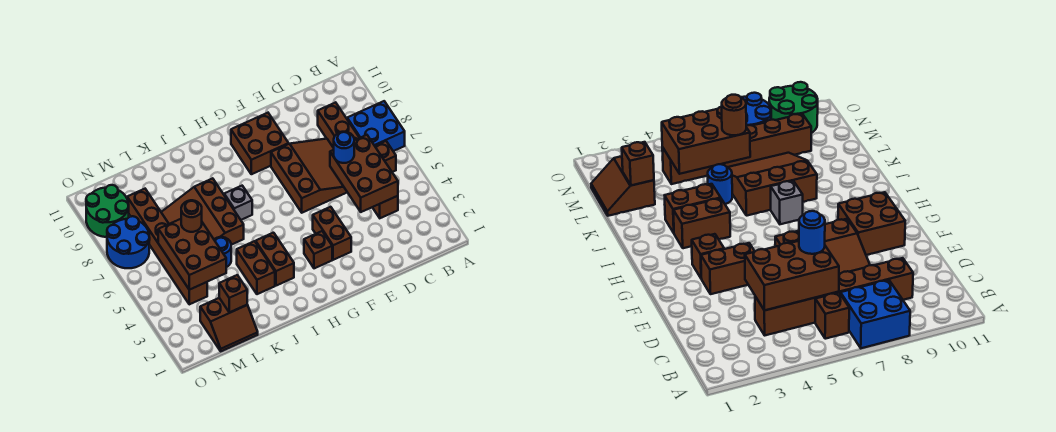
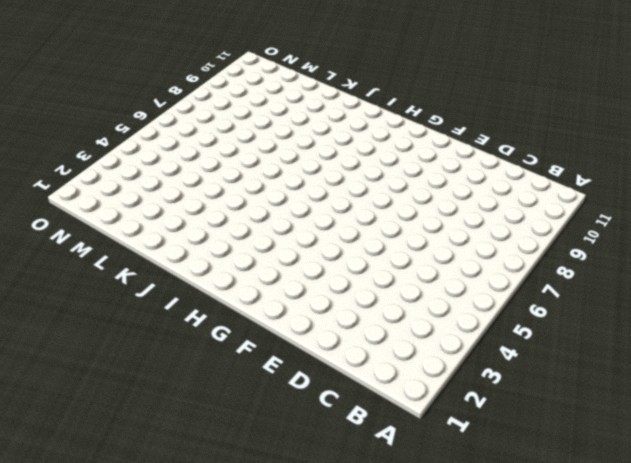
none -> blue 2x2 brick [347,101,405,151]
none -> brown 1x1 brick [375,141,396,172]
none -> brown 1x6 brick [318,102,398,218]

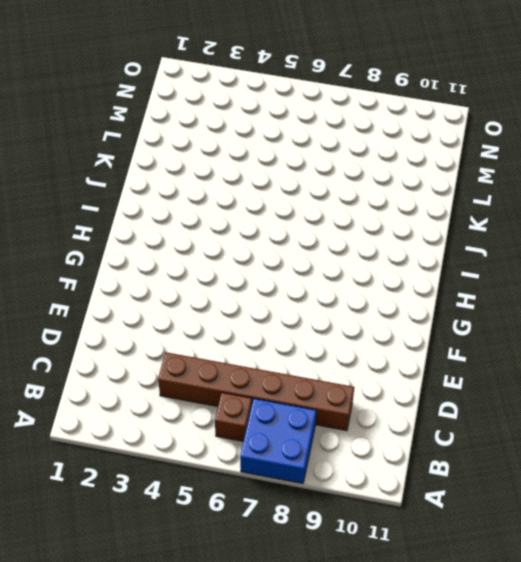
none -> brown 3x3 slope [271,139,347,213]
none -> brown 1x2 brick [313,207,351,260]
none -> brown 2x2 brick [231,113,289,174]

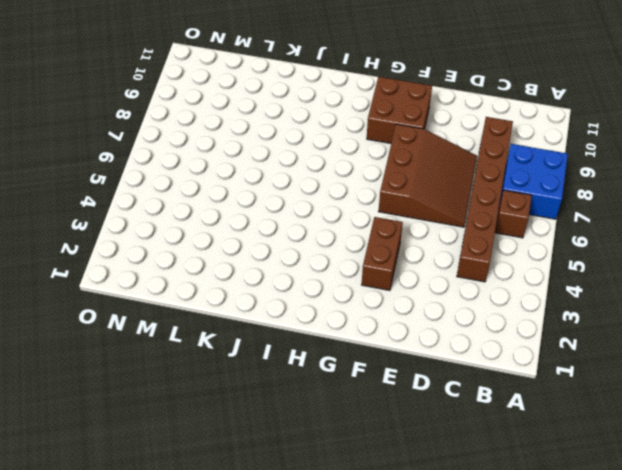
none -> brown 1x1 brick [304,231,332,268]
none -> brown 1x2 brick [256,233,294,286]
none -> grey 1x1 brick [224,186,252,220]

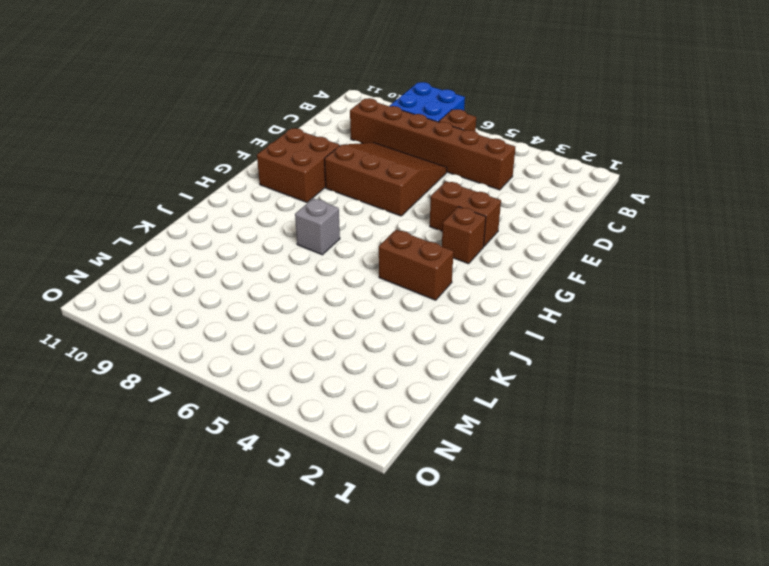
none -> brown 1x2 brick [237,241,275,294]
none -> brown 3x3 slope [161,178,244,245]
none -> blue 1x1 round brick [214,237,231,267]

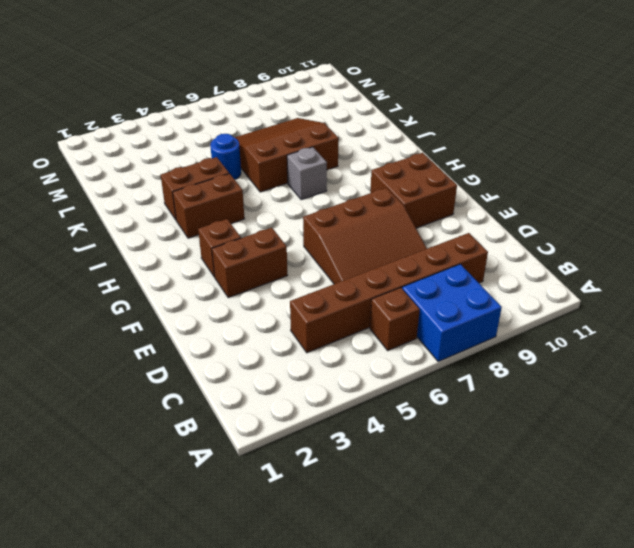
none -> brown 2x2 slope [200,298,258,351]
none -> brown 1x6 brick [127,189,207,304]
none -> blue 2x2 round brick [107,216,150,268]

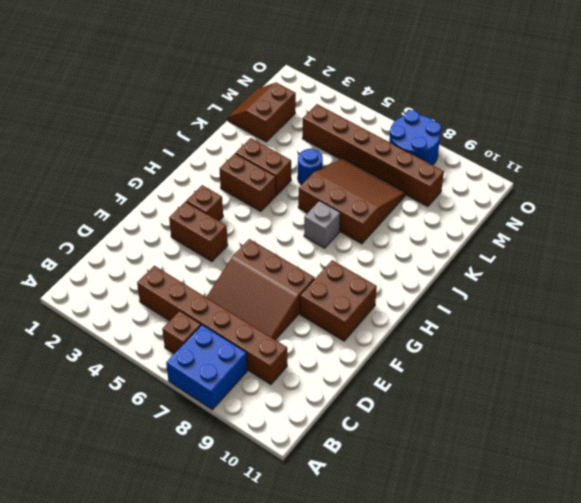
none -> green 2x2 round brick [86,185,129,237]
none -> brown 2x3 brick [330,135,398,212]
none -> brown 1x1 brick [219,275,247,312]

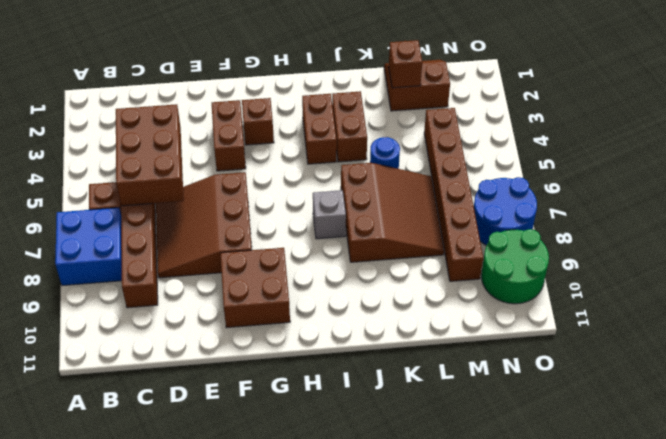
none -> brown 2x3 brick [158,219,226,290]
none -> blue 1x1 round brick [334,132,354,163]
none -> brown 1x1 round brick [181,200,202,232]

